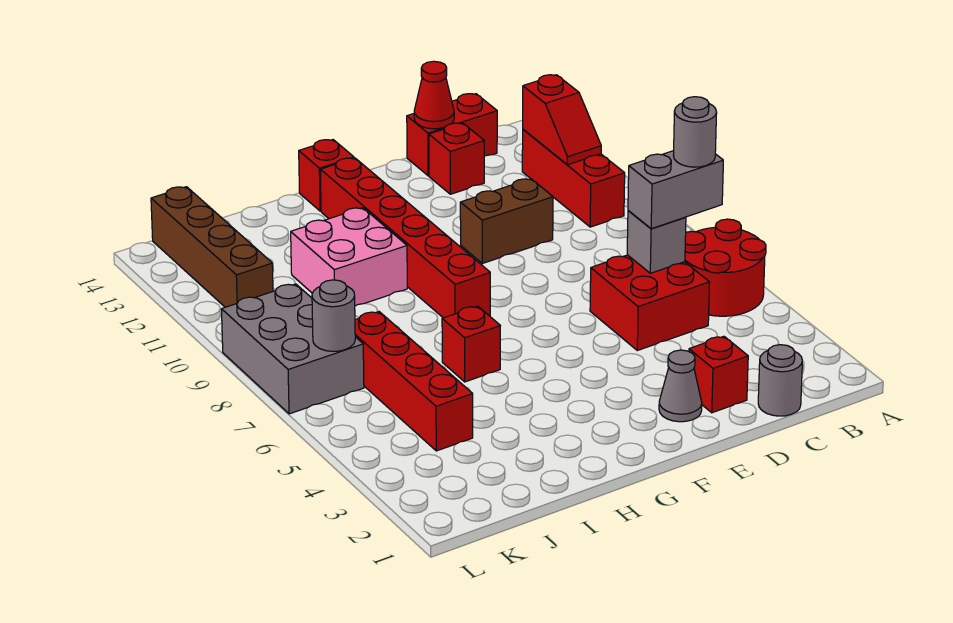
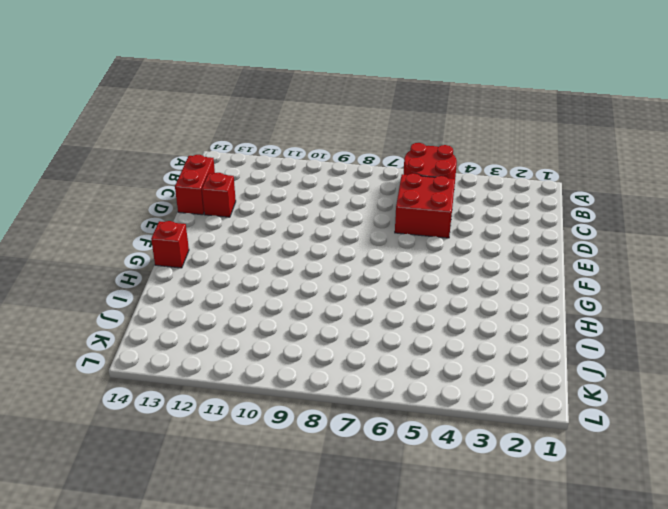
none -> red 1x3 brick [522,129,625,227]
none -> grey 1x1 round brick [758,345,802,416]
none -> red 1x1 brick [689,336,748,413]

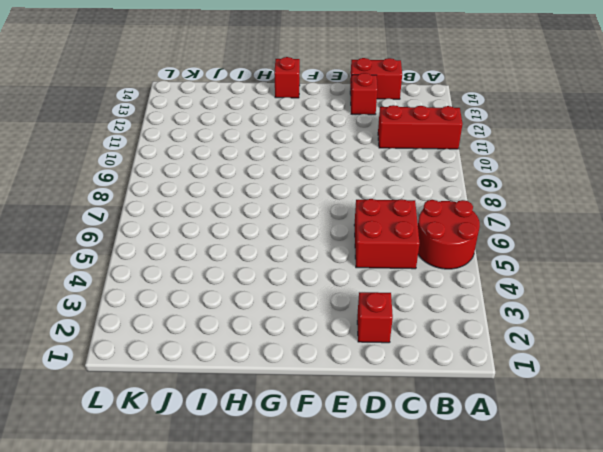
red 1x3 brick [378,105,463,149] -> red 1x3 brick turned to [522,129,625,227]
none -> grey 1x1 round brick [758,345,802,416]
none -> brown 1x2 brick [460,179,553,264]
none -> grey 1x1 cone [659,350,702,422]

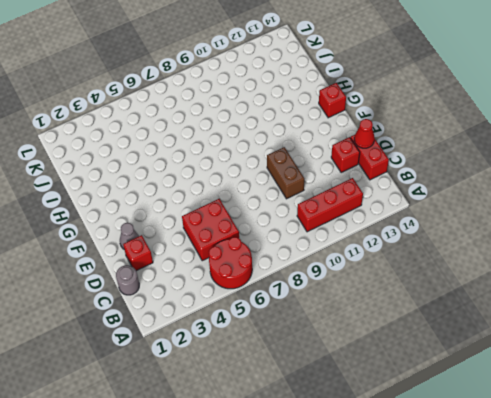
none -> red 1x6 brick [320,158,490,318]
none -> red 1x1 brick [442,306,500,382]
none -> pink 2x2 brick [291,208,407,306]

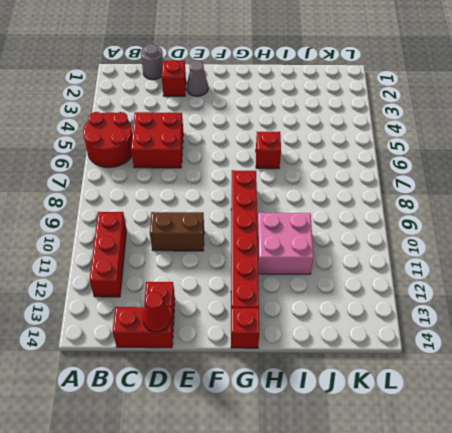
none -> red 1x4 brick [355,312,473,451]
none -> grey 2x3 brick [222,284,364,414]
none -> brown 1x4 brick [151,187,273,307]

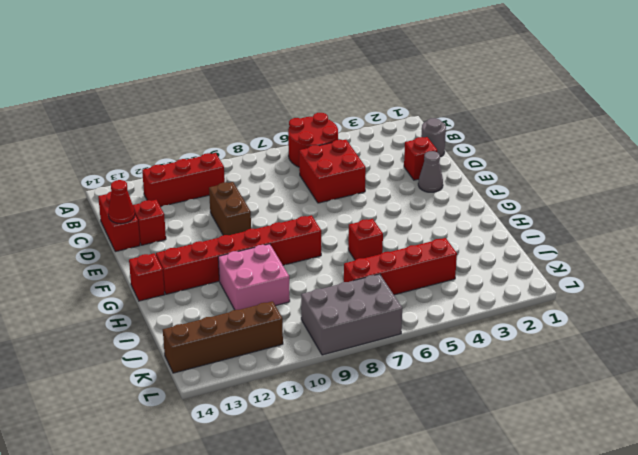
none -> red 1x2 slope [523,75,601,165]
none -> grey 1x1 brick [627,211,686,273]
none -> grey 1x1 round brick [312,280,355,351]

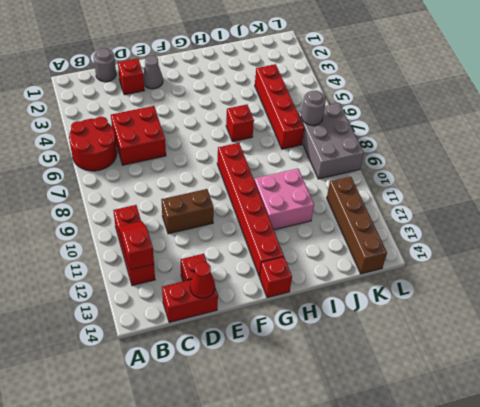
none -> grey 1x1 brick [627,211,686,273]
none -> grey 1x2 brick [628,151,723,229]
none -> grey 1x1 round brick [673,97,717,167]

